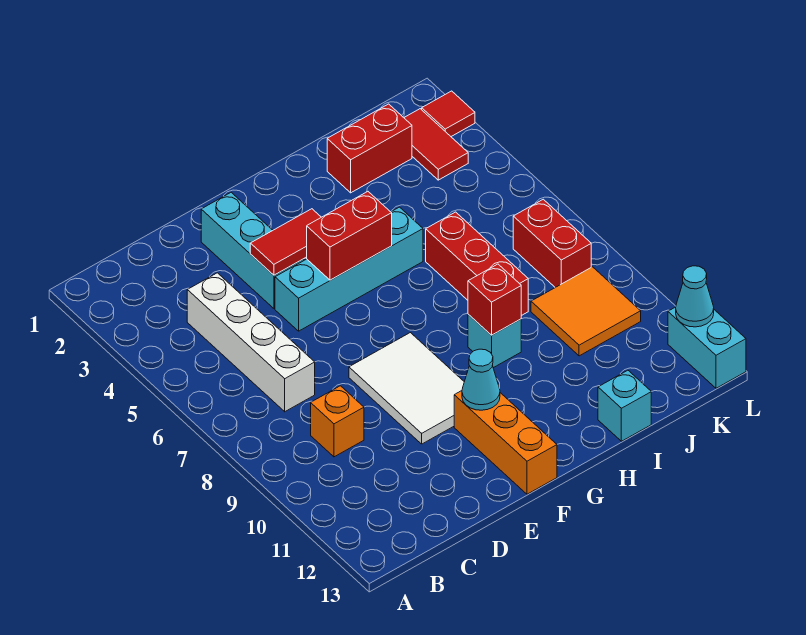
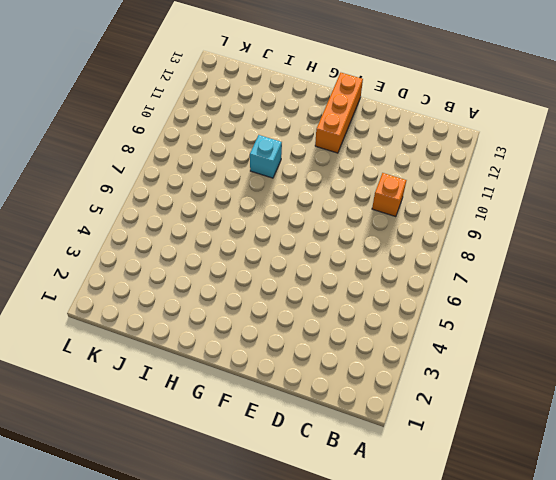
none -> white 1x4 brick [187,273,315,412]
none -> cyan 1x3 brick [201,192,304,308]
none -> cyan 1x4 brick [275,207,423,331]

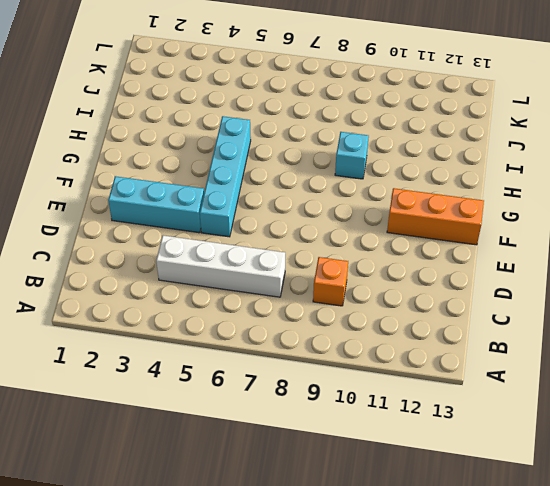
none -> white 2x3 tile [349,333,464,444]
none -> red 1x2 brick [327,104,412,193]
none -> red 1x3 brick [426,212,528,316]

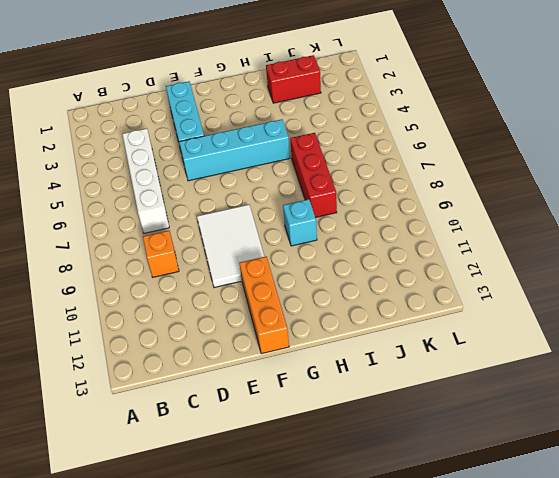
none -> cyan 1x1 brick [598,370,651,441]
none -> orange 2x2 tile [531,267,641,356]
none -> red 1x2 tile [404,109,468,180]

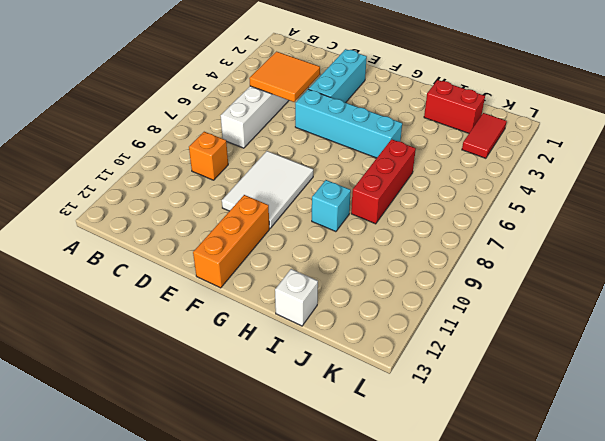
orange 2x2 tile [249,52,320,102] -> orange 2x2 tile moved to [531,267,641,356]
white 1x1 brick [275,269,318,326] -> cyan 1x1 brick [598,370,651,441]
none -> red 1x2 brick [513,199,591,287]
none -> red 1x1 tile [422,91,475,136]
none -> cyan 1x2 brick [668,307,746,388]

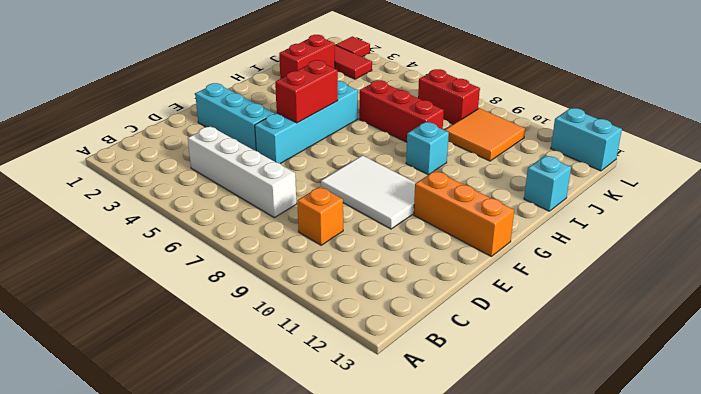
none -> red 1x2 tile [250,209,321,275]
none -> cyan 1x1 cone [462,349,500,410]
none -> red 1x1 brick [468,264,521,335]

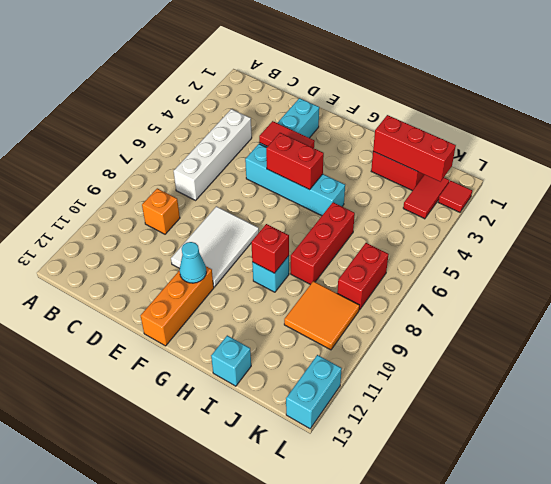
red 1x3 brick [373,115,456,182] -> none
none -> cyan 1x1 cone [676,266,714,327]

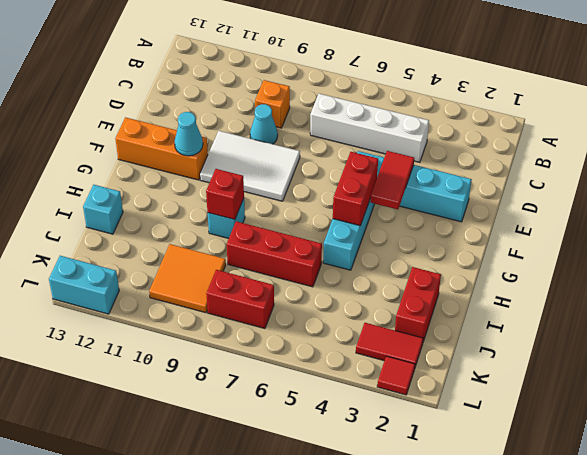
cyan 1x1 cone [250,104,278,144] -> cyan 1x1 cone moved to [676,266,714,327]

